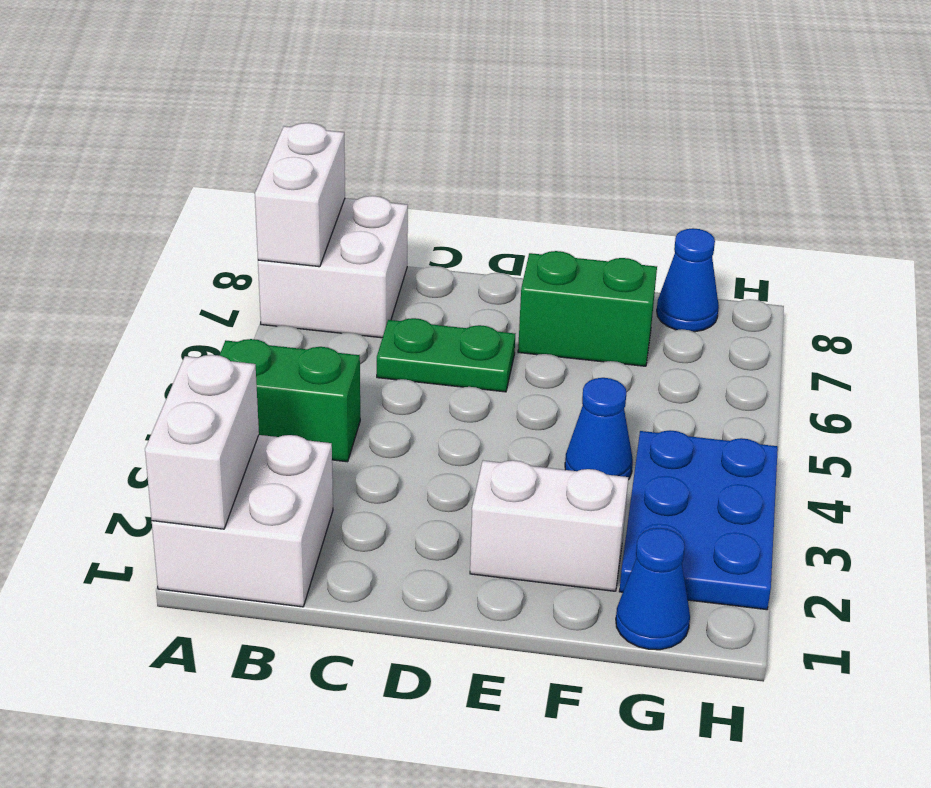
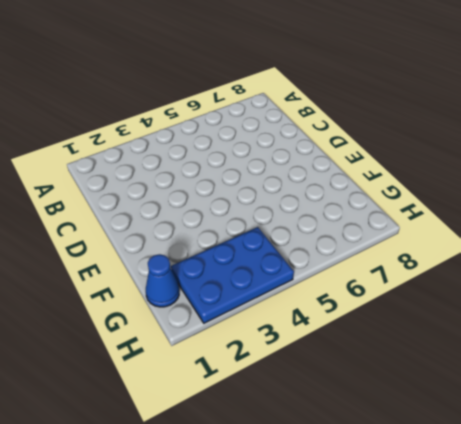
none -> white 2x2 brick [152,435,333,607]
none -> green 1x2 brick [219,339,360,462]
none -> white 2x2 brick [258,196,408,338]

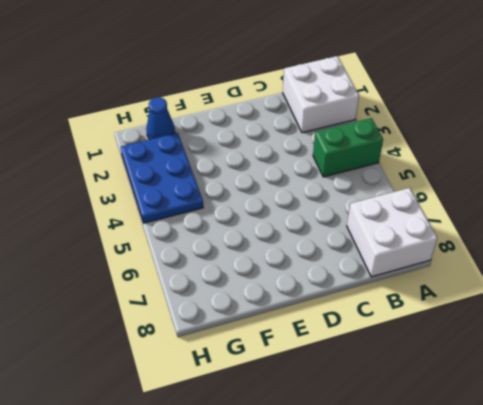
none -> green 1x2 plate [377,318,515,392]
none -> white 1x2 brick [470,460,628,591]
none -> green 1x2 brick [518,251,657,366]

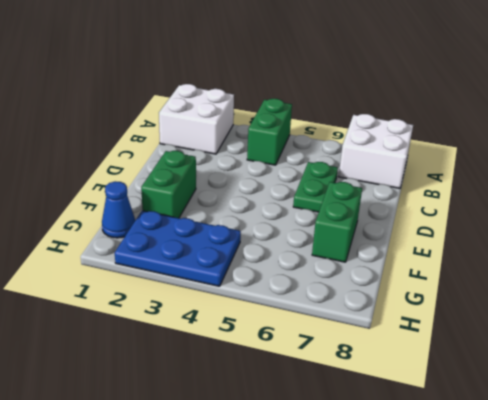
green 1x2 brick [141,151,196,218] -> white 1x2 brick [470,460,628,591]
none -> blue 1x1 cone [565,378,633,480]
none -> blue 1x1 cone [657,228,719,332]
none -> white 1x2 brick [145,355,259,529]

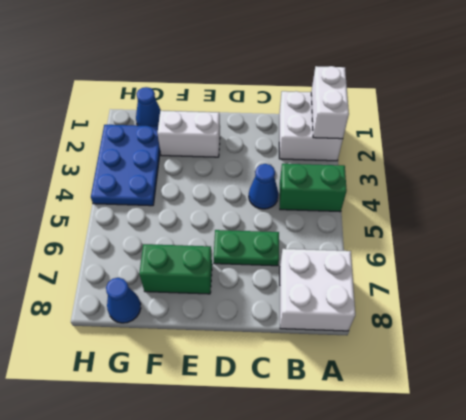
blue 1x1 cone [249,164,278,209] -> blue 1x1 cone moved to [565,378,633,480]
none -> white 1x2 brick [255,123,345,267]

